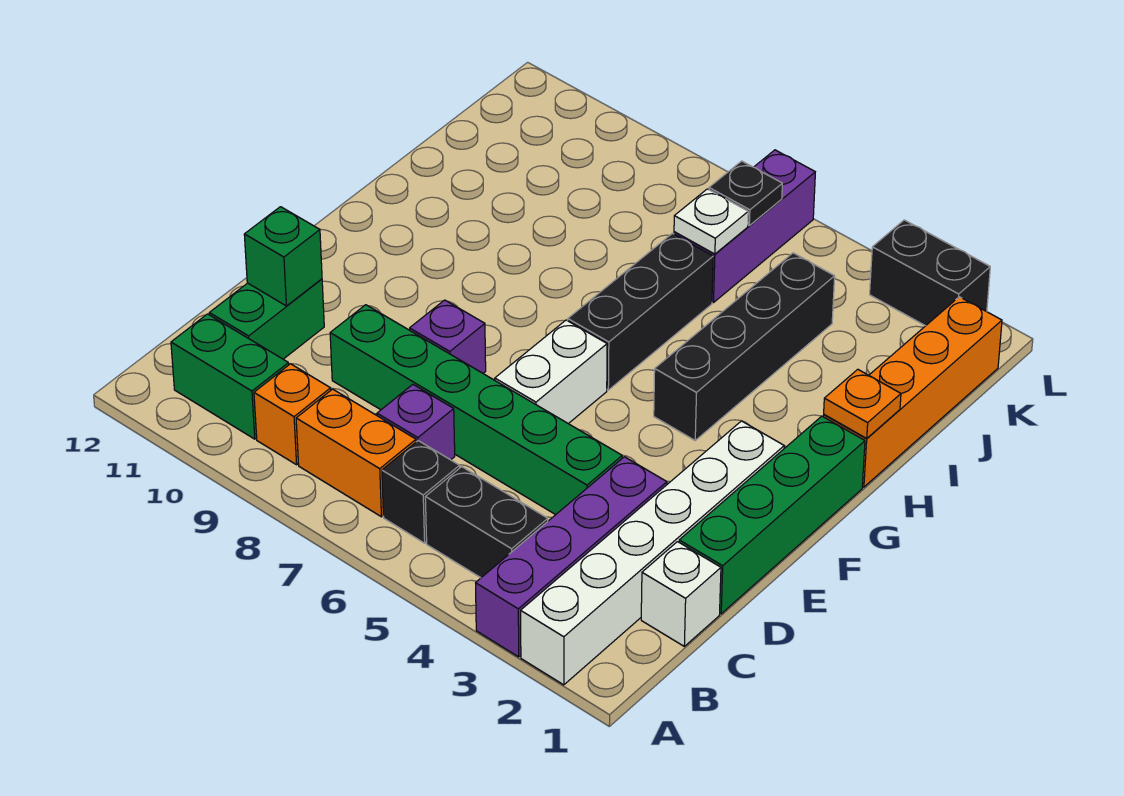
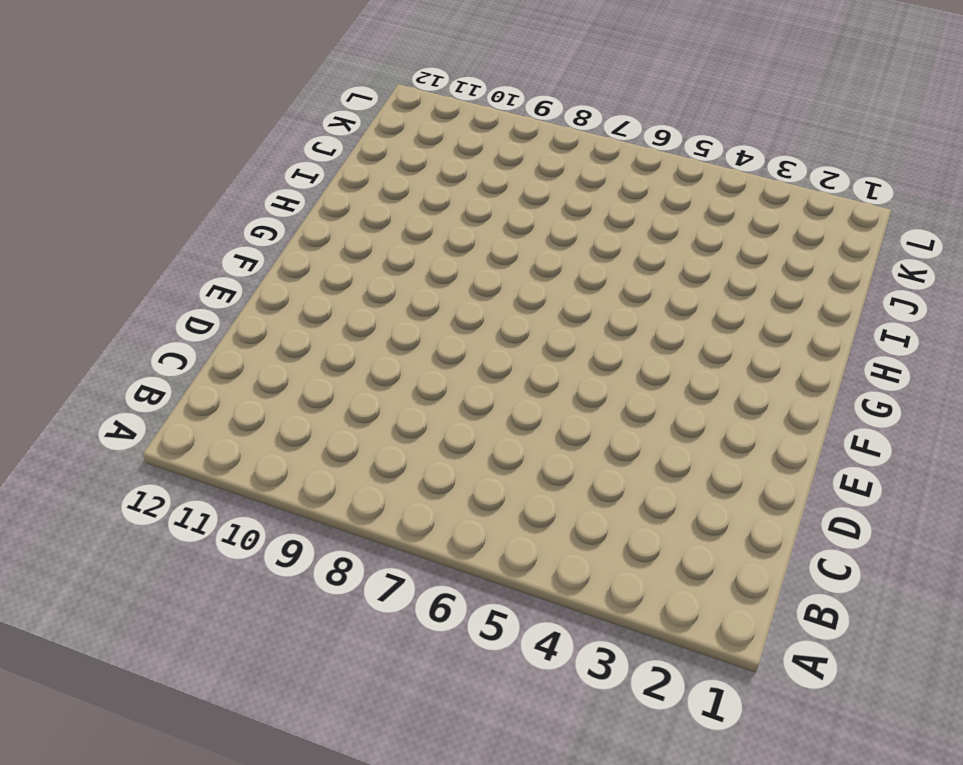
none -> white 1x6 brick [521,421,784,685]
none -> purple 1x4 brick [476,457,667,657]
none -> black 1x2 brick [425,467,548,578]

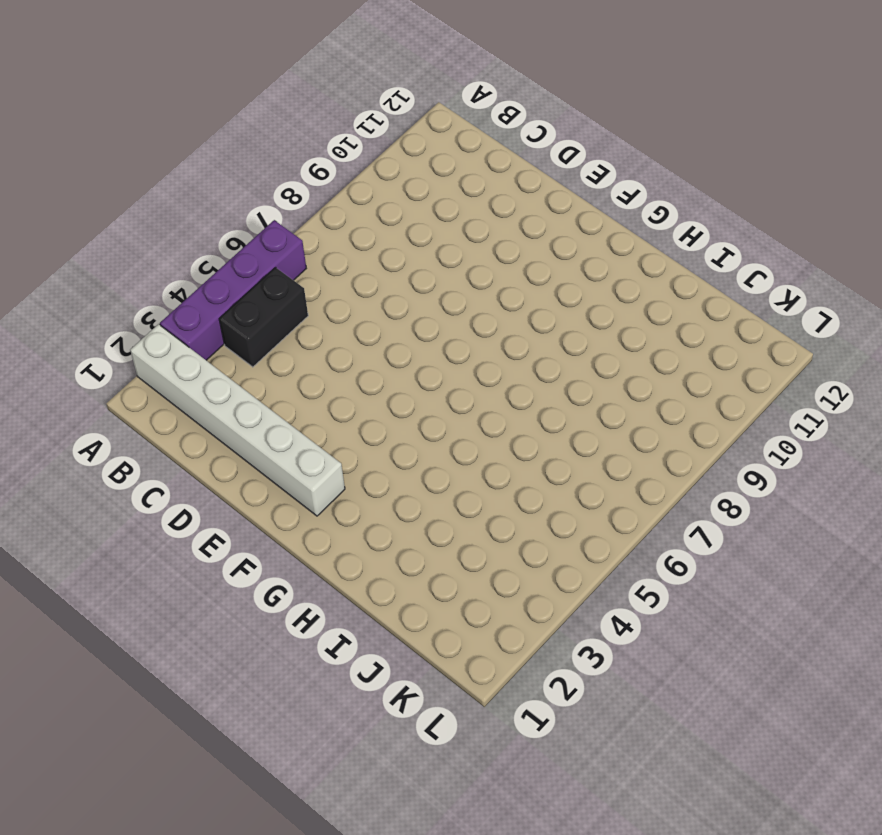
purple 1x4 brick [160,220,306,360] -> purple 1x4 brick turned to [476,457,667,657]
none -> black 1x1 brick [382,441,460,543]
none -> orange 1x2 brick [296,389,416,517]
none -> orange 1x1 brick [254,364,331,465]

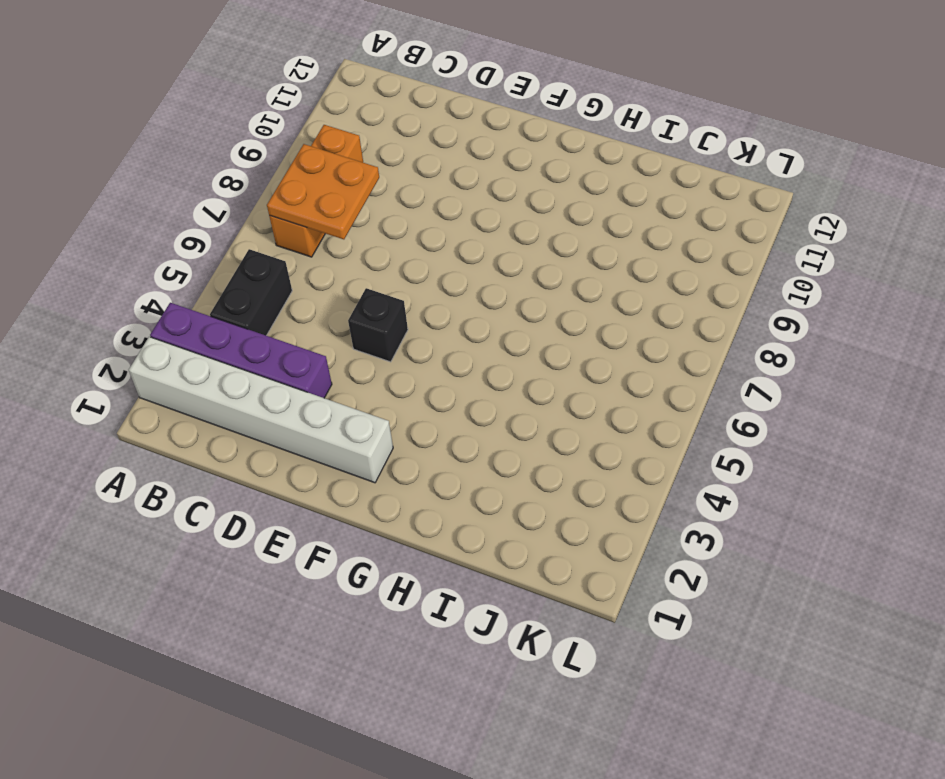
orange 2x2 plate [267,144,379,239] -> none
black 1x1 brick [348,288,408,362] -> black 1x1 brick moved to [382,441,460,543]
none -> green 1x2 brick [171,314,289,439]
none -> white 1x1 brick [641,542,721,646]
none -> purple 1x1 brick [377,385,455,460]

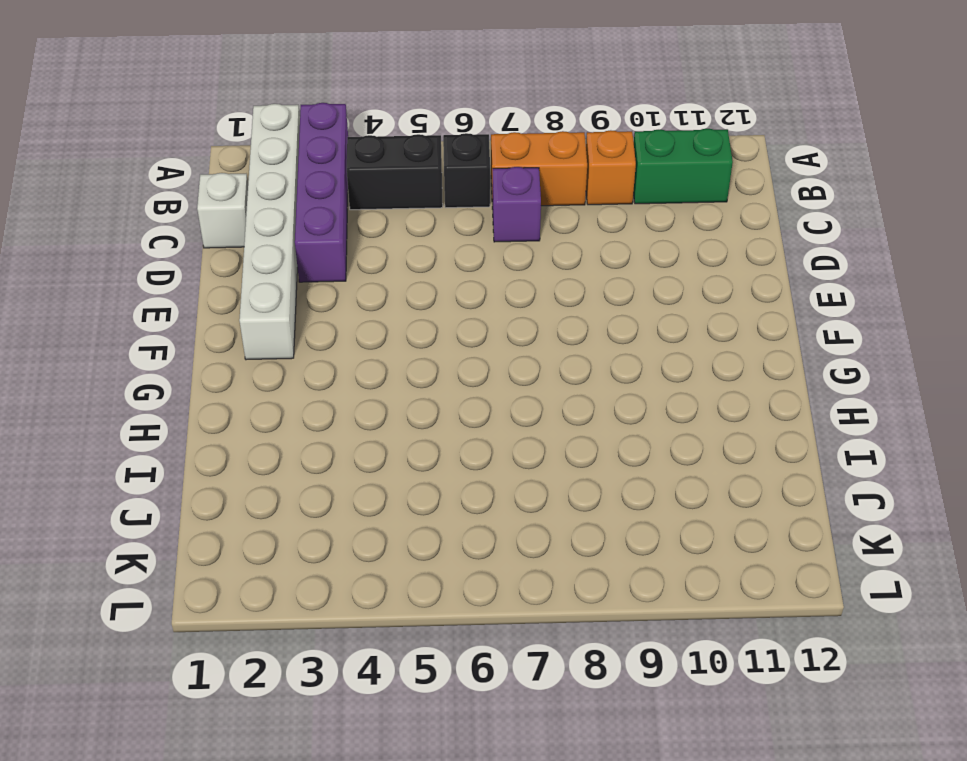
none -> green 1x2 brick [209,279,324,359]
none -> green 1x4 brick [679,416,865,614]
none -> green 1x6 brick [330,305,622,515]

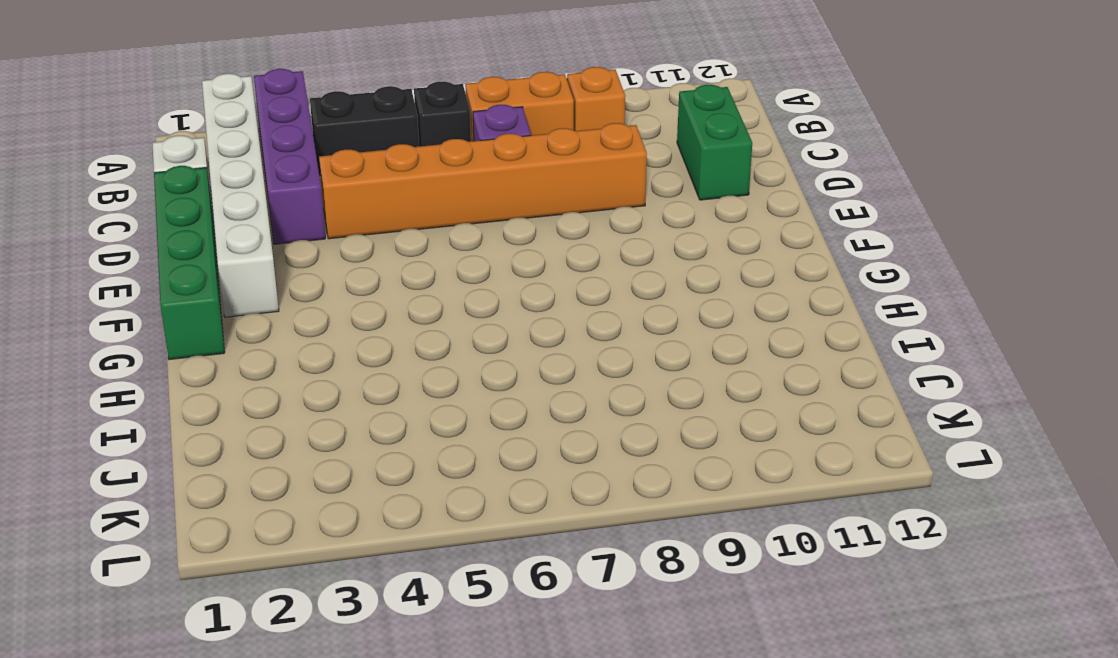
orange 1x6 brick [319,123,647,239] -> green 1x6 brick [330,305,622,515]
none -> green 1x2 brick [171,314,289,439]
none -> white 1x2 brick [495,320,607,424]
none -> purple 1x1 brick [410,300,486,373]

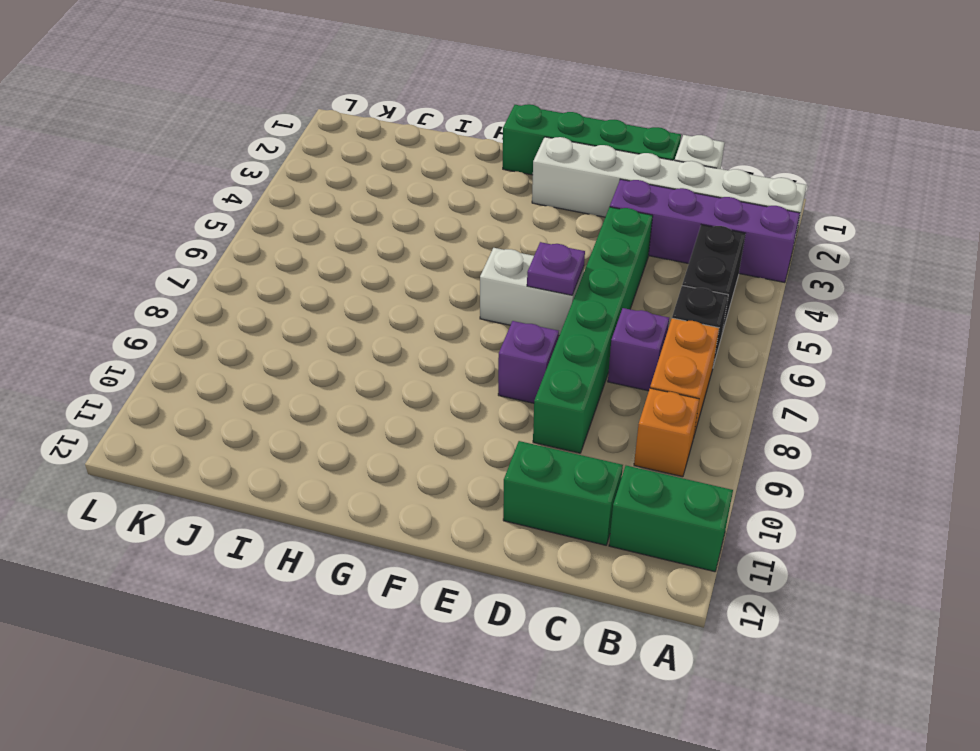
green 1x2 brick [609,466,733,572] -> green 1x2 brick turned to [171,314,289,439]
purple 1x1 plate [527,242,585,295] -> none
none -> black 1x4 brick [654,253,835,440]
none -> black 1x3 brick [568,233,713,390]
none -> orange 1x4 brick [823,297,1002,487]

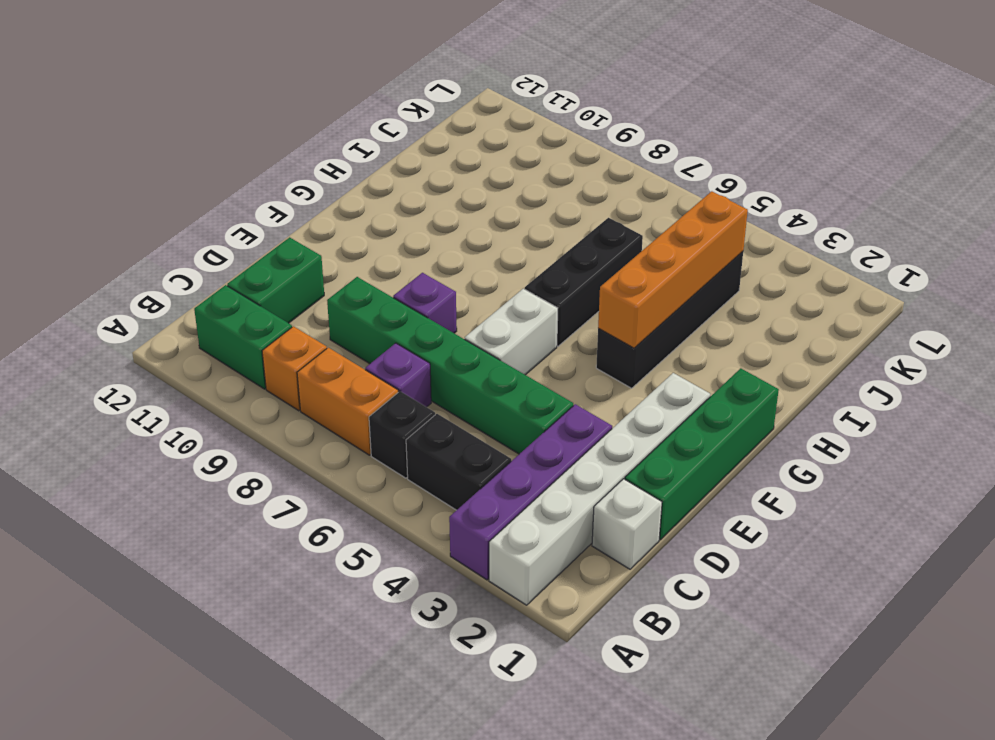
orange 1x4 brick [598,191,748,348] -> orange 1x4 brick moved to [823,297,1002,487]
none -> purple 1x3 brick [674,150,815,303]
none -> black 1x2 brick [870,220,990,326]
none -> green 1x1 brick [244,207,322,306]

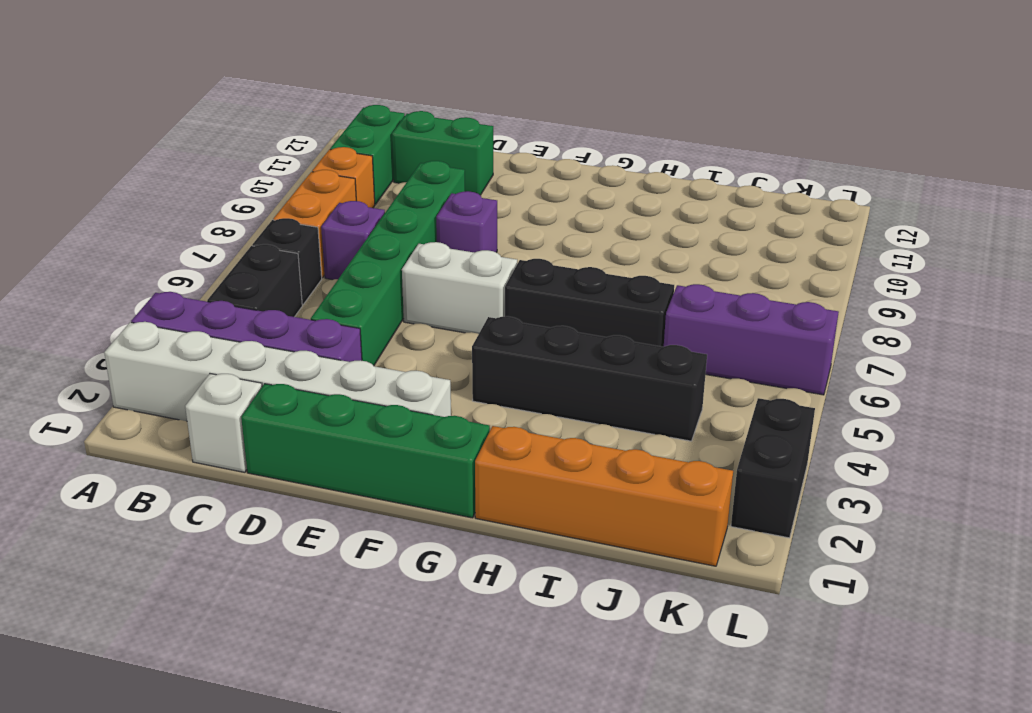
none -> green 1x1 brick [244,207,322,306]
none -> orange 1x1 plate [824,369,901,438]
none -> white 1x1 plate [674,189,748,254]

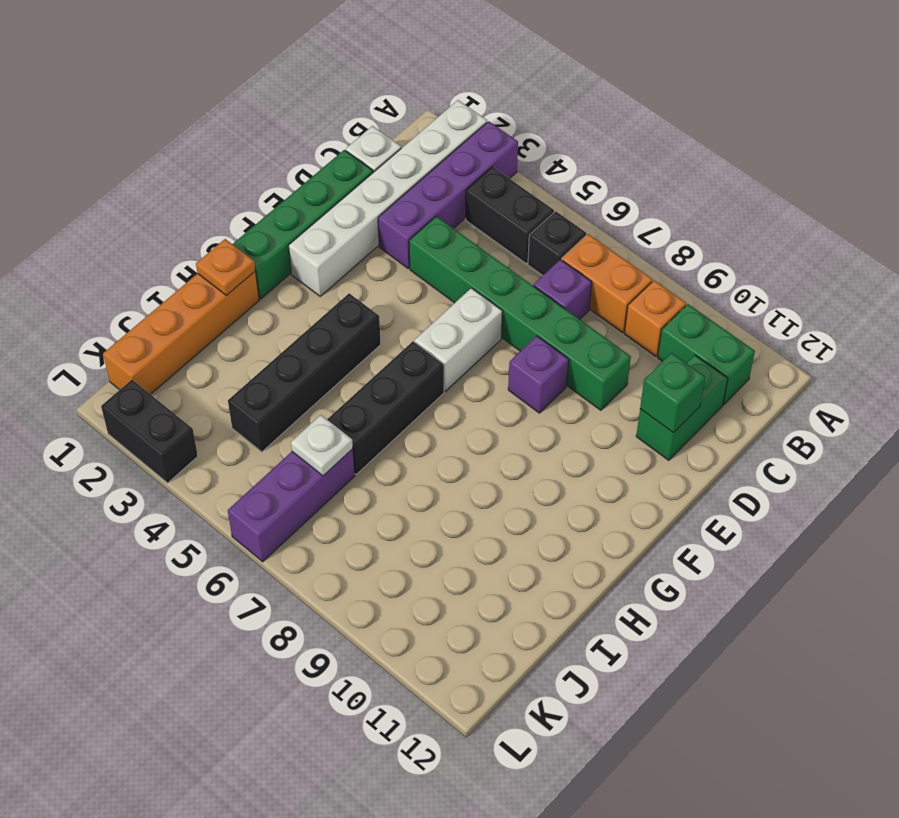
none -> black 1x1 plate [709,161,782,225]

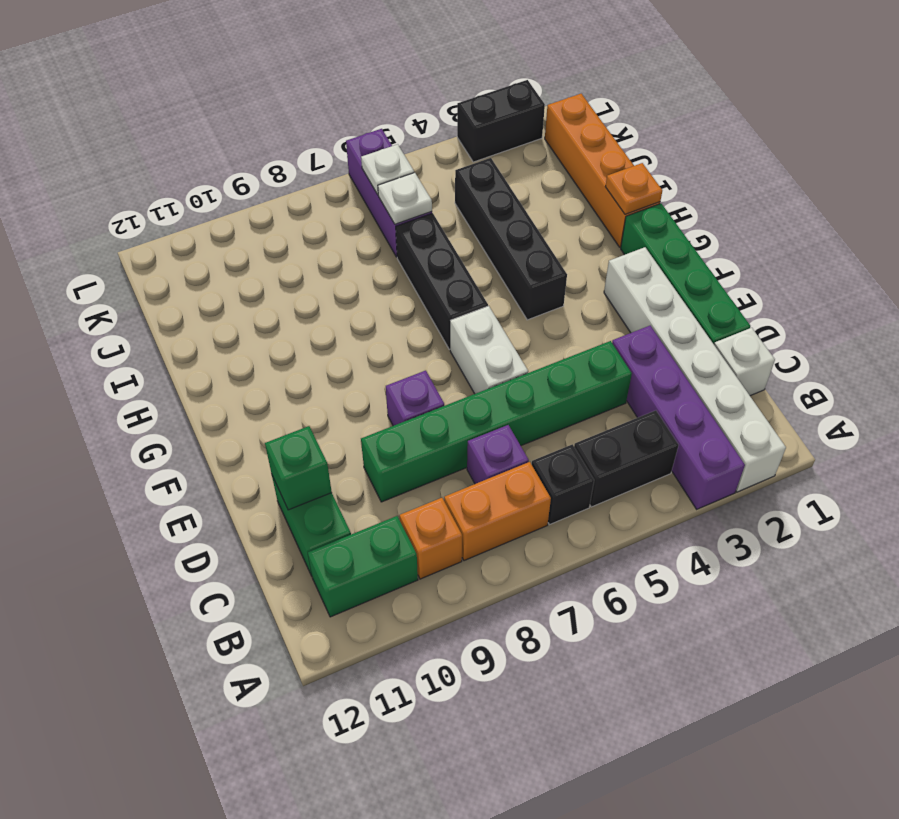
white 1x1 plate [361,144,414,195] -> black 1x1 plate [709,161,782,225]

